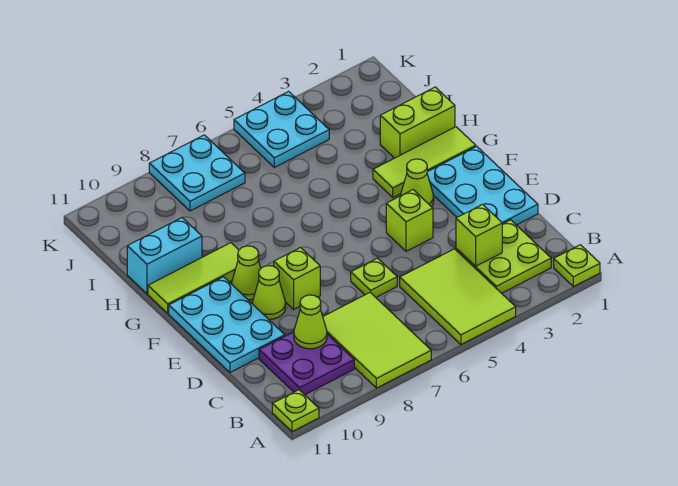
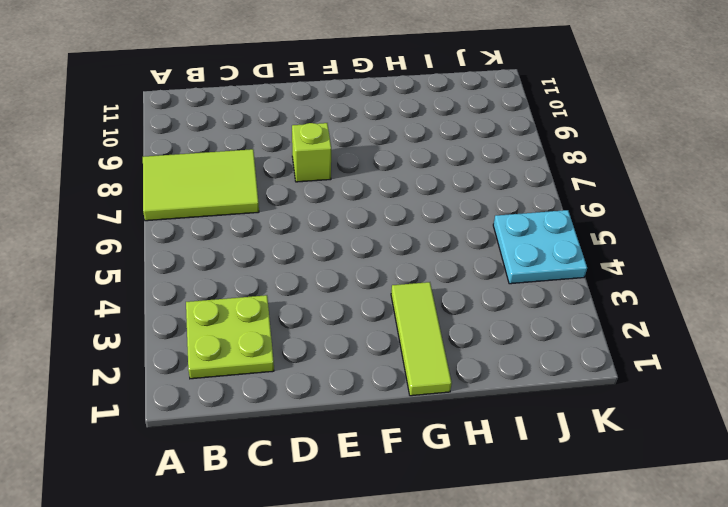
none -> lime 1x1 plate [554,245,600,287]
none -> lime 2x3 tile [400,249,516,345]
none -> lime 1x1 plate [272,390,319,432]

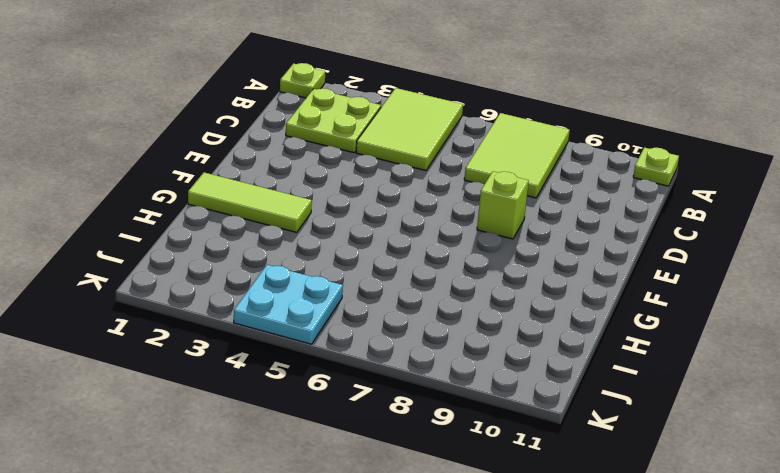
none -> purple 2x2 plate [259,332,354,395]
none -> cyan 2x3 plate [427,146,538,225]
none -> lime 1x1 plate [351,258,397,297]

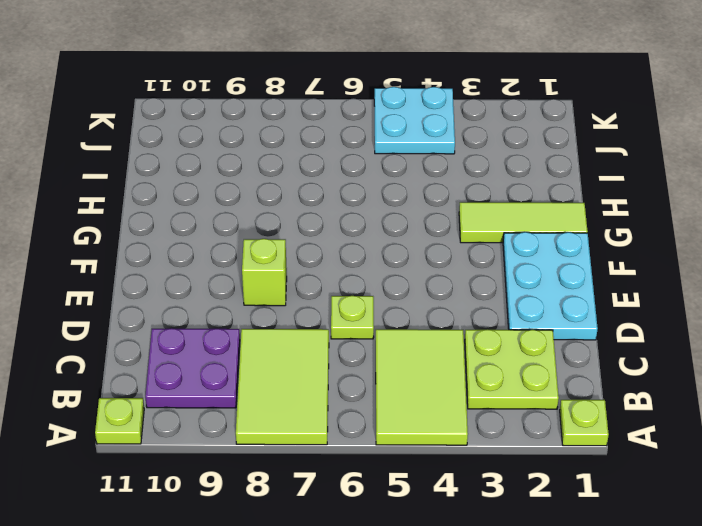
none -> cyan 2x3 plate [169,277,285,372]
none -> lime 1x1 brick [386,190,433,251]
none -> lime 1x1 cone [252,266,286,319]

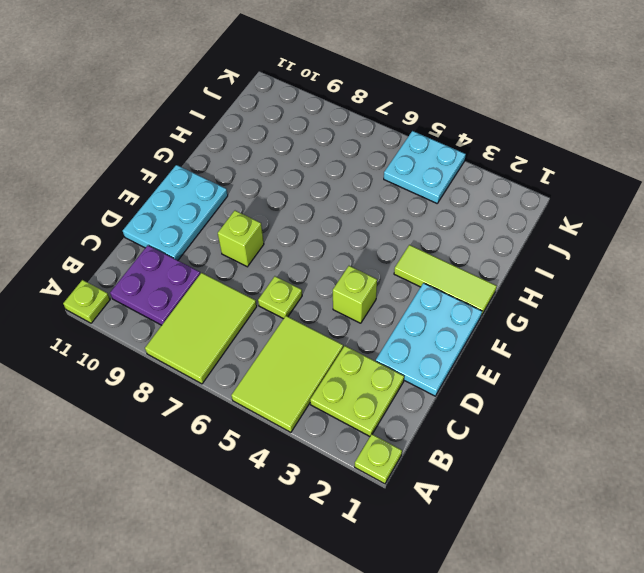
none -> lime 1x1 cone [252,266,286,319]
none -> lime 1x1 cone [401,159,434,207]
none -> lime 1x1 cone [232,246,261,300]

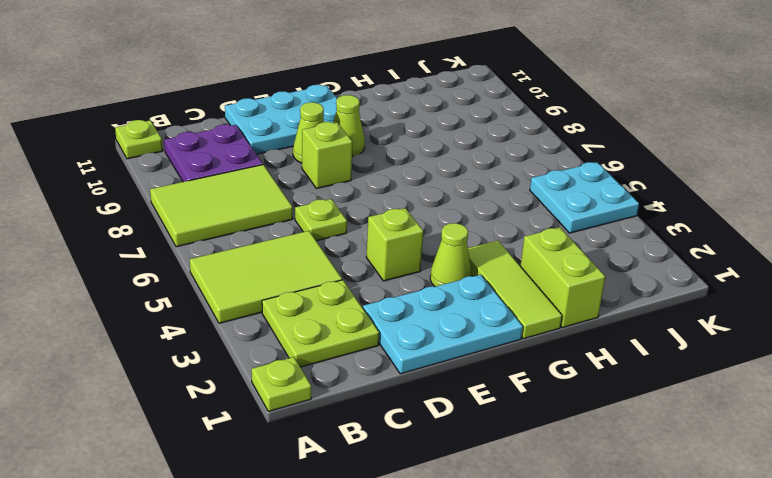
none -> lime 1x3 tile [148,243,239,313]
none -> cyan 1x2 brick [127,218,202,294]
none -> cyan 2x2 plate [149,135,245,211]

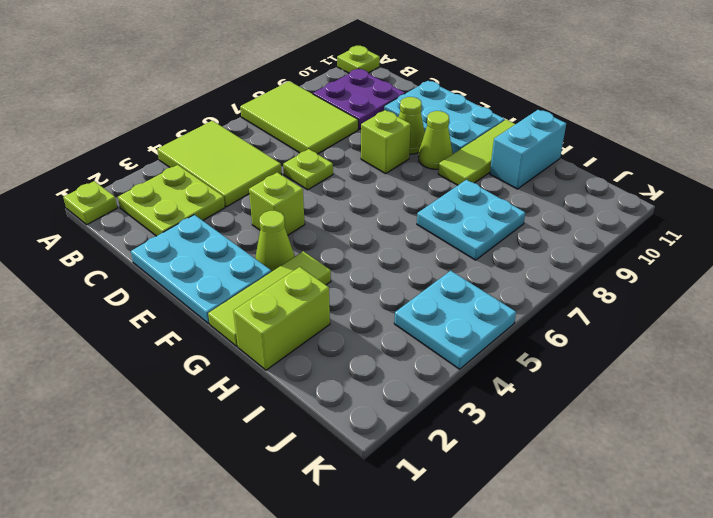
cyan 2x2 plate [417,180,525,260] -> cyan 2x2 plate moved to [149,135,245,211]
none -> lime 1x1 brick [456,204,502,266]
none -> lime 1x1 cone [294,295,327,349]

